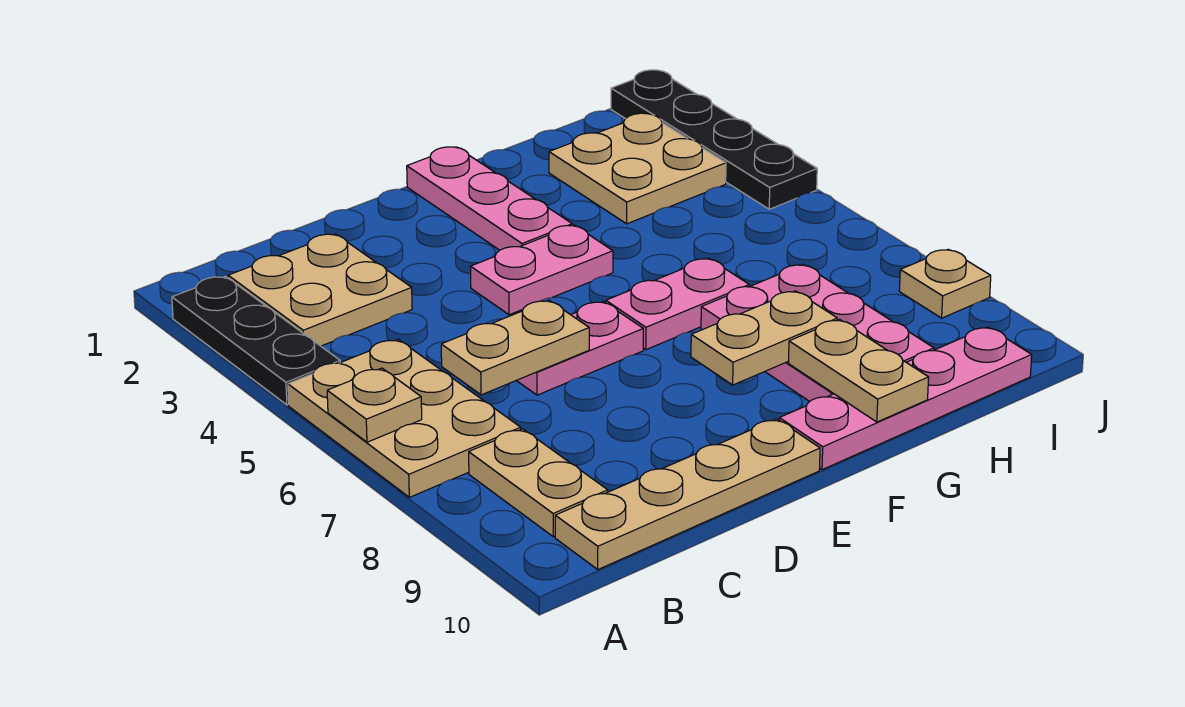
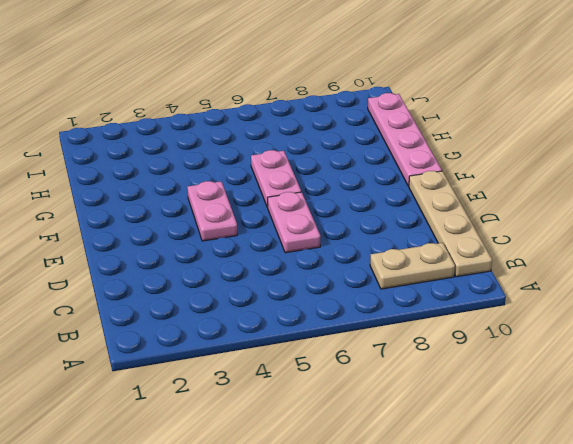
none -> black 1x3 plate [172,276,340,405]
none -> tan 2x3 plate [288,339,521,497]
none -> tan 2x2 plate [228,234,412,346]

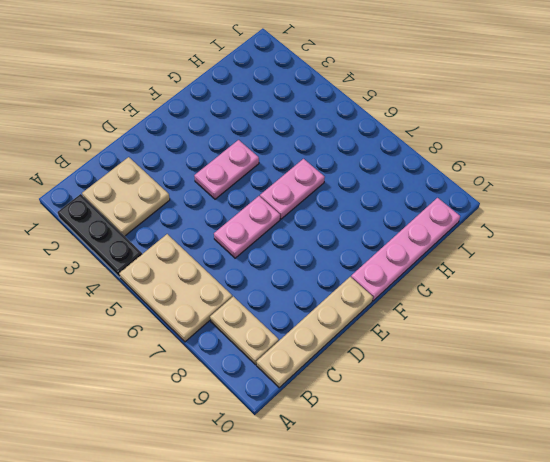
none -> pink 1x3 plate [407,147,572,250]
none -> pink 2x3 plate [701,265,934,402]
none -> tan 2x2 plate [549,113,726,224]

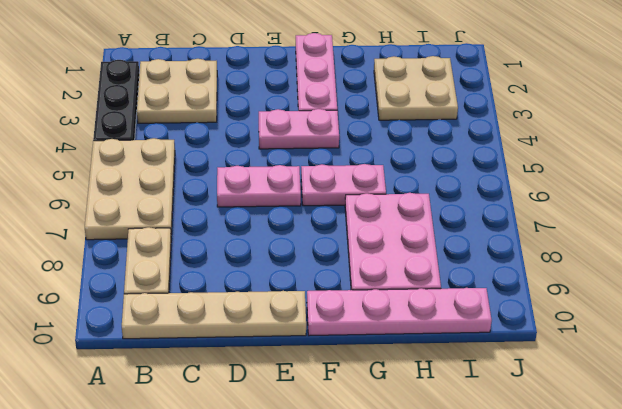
none -> black 1x4 plate [611,70,817,209]
none -> tan 1x1 plate [899,249,991,318]
none -> tan 1x1 plate [327,368,422,442]

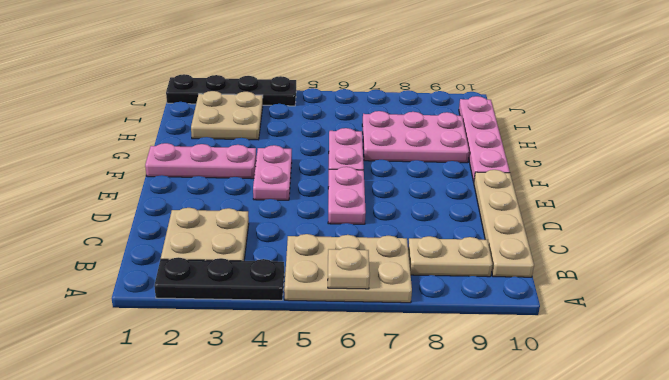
none -> tan 1x1 plate [899,249,991,318]
none -> tan 1x2 plate [441,300,589,395]
none -> tan 1x2 plate [691,291,837,385]

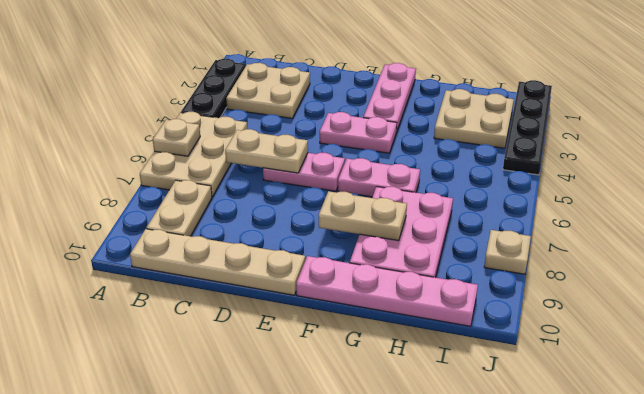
none -> tan 1x2 plate [788,320,929,422]

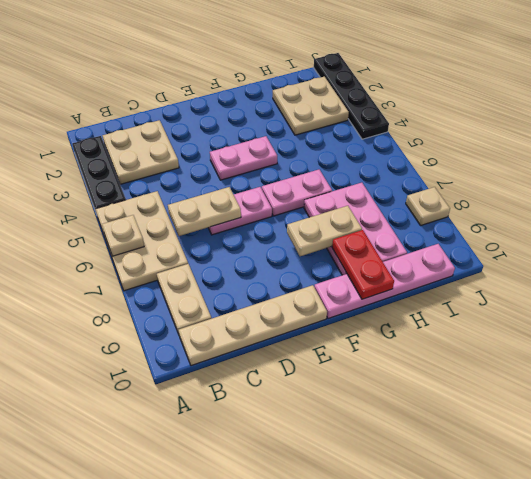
red 1x2 plate [332,230,394,299] -> tan 1x2 plate [788,320,929,422]
none -> pink 1x3 plate [407,147,572,250]

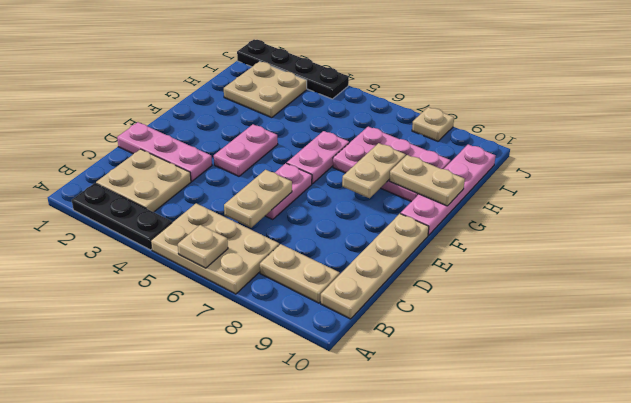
pink 1x3 plate [117,122,212,181] -> pink 1x3 plate moved to [407,147,572,250]

